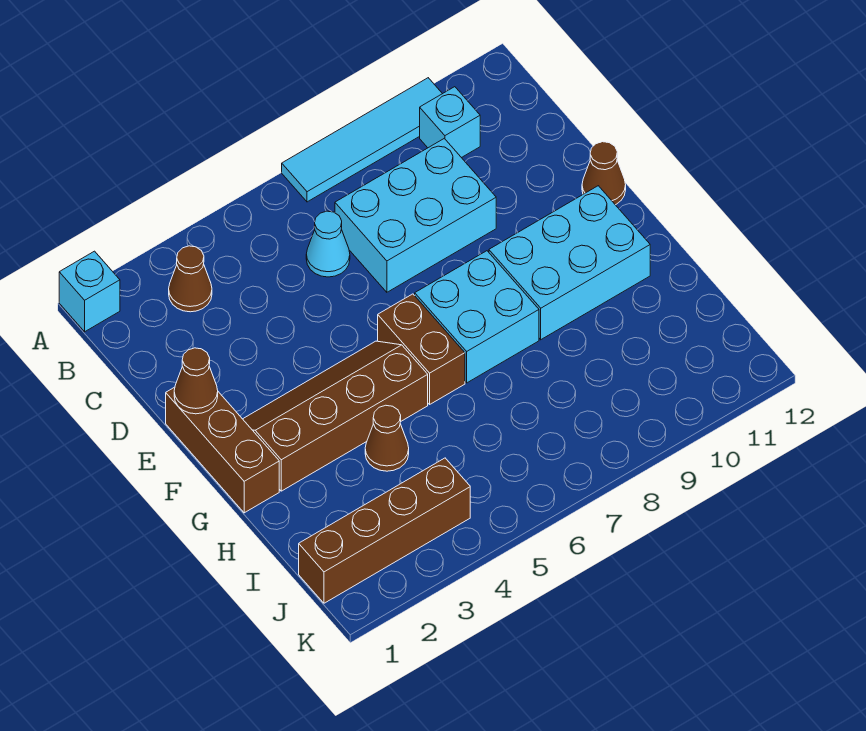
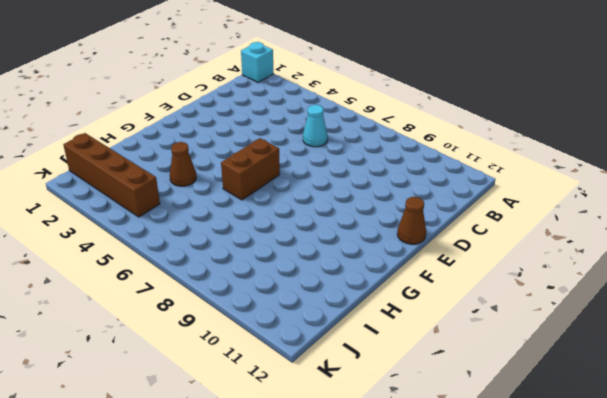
none -> cyan 1x4 tile [282,78,442,202]
none -> brown 1x1 cone [169,246,212,312]
none -> cyan 1x1 brick [420,87,480,158]

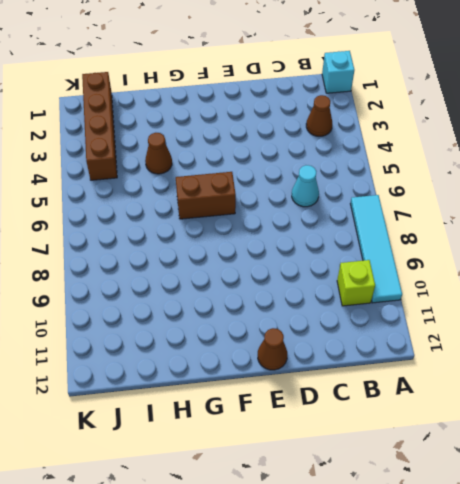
lime 1x1 brick [337,260,375,306] -> cyan 1x1 brick [420,87,480,158]
none -> cyan 2x3 brick [335,138,496,292]
none -> brown 1x3 brick [166,387,279,513]
none -> brown 2x4 slope [243,341,428,491]

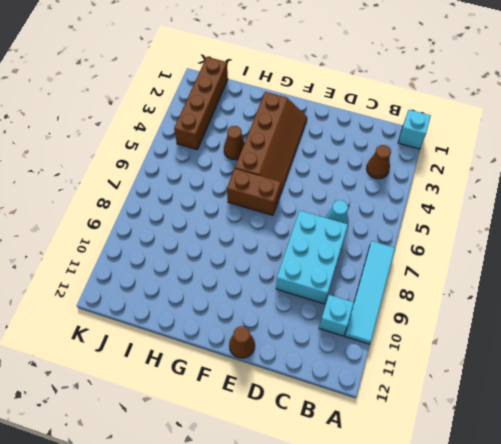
none -> brown 1x3 brick [166,387,279,513]
none -> cyan 2x2 brick [415,251,539,383]
none -> cyan 2x3 brick [489,186,650,339]

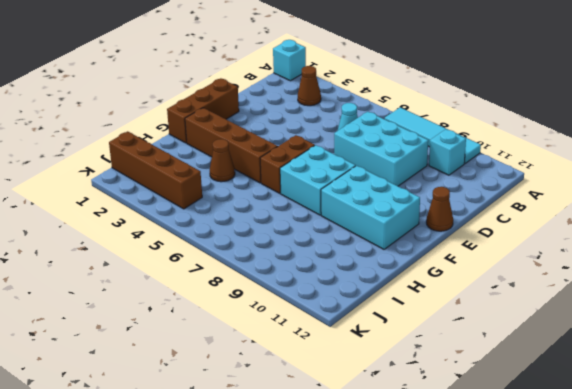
none -> brown 1x1 cone [174,348,218,414]

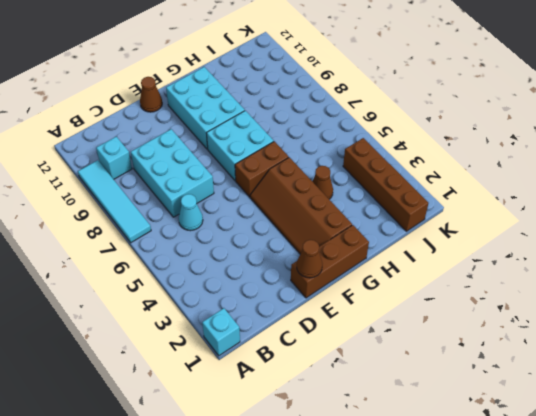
none -> brown 1x1 cone [169,246,212,312]

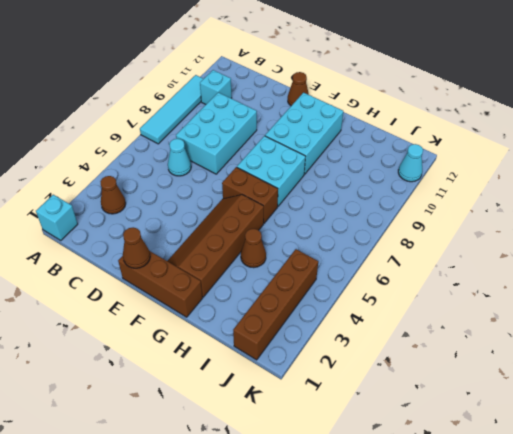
cyan 1x1 cone [398,144,423,182] -> none

